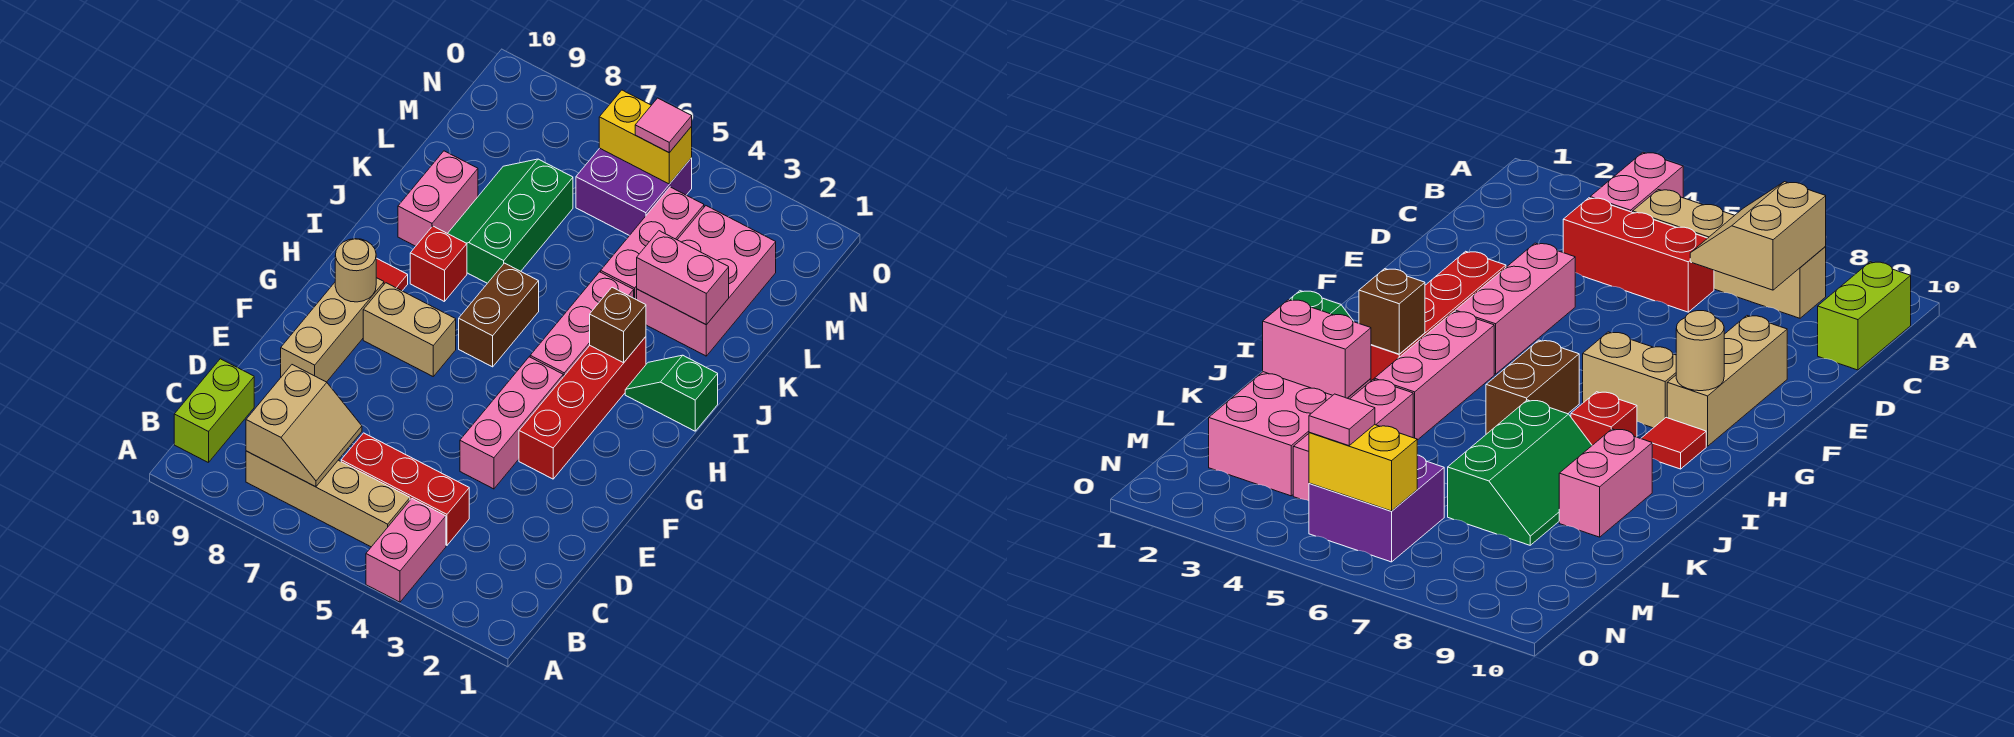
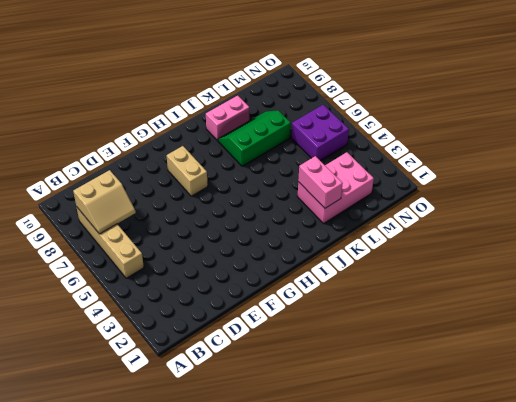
none -> pink 1x2 brick [366,499,446,602]
none -> lime 1x2 brick [174,359,254,463]
none -> red 1x3 brick [341,433,469,545]

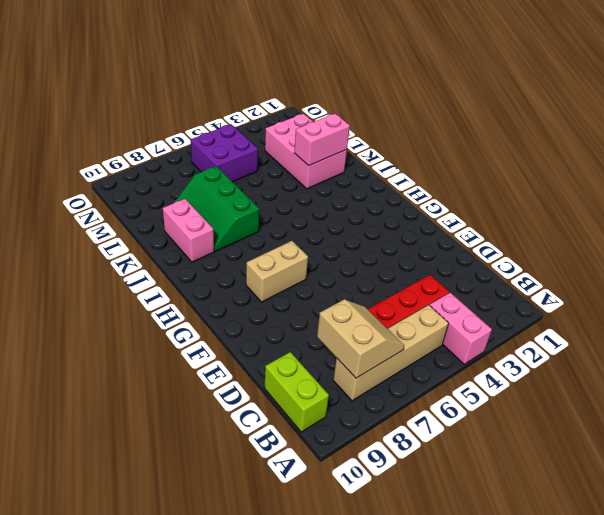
none -> pink 1x3 brick [460,357,563,489]
none -> tan 1x3 brick [281,278,384,382]
none -> red 1x4 brick [519,337,646,479]

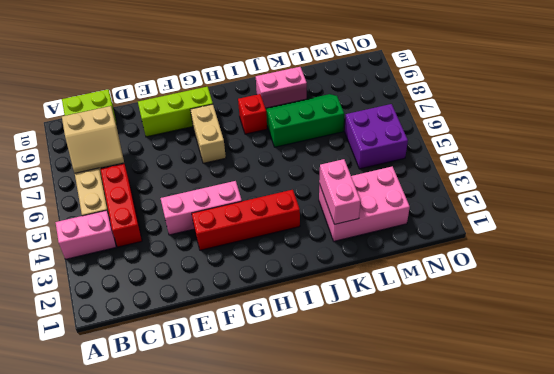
lime 1x3 brick [138,87,213,137] -> tan 1x3 brick [281,278,384,382]
none -> pink 1x3 brick [530,272,634,377]
none -> brown 1x2 brick [459,263,539,367]
none -> red 1x1 tile [376,258,408,291]

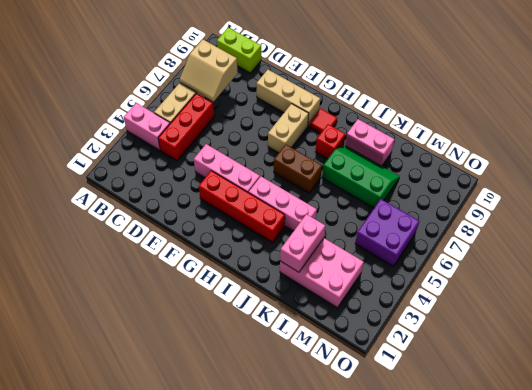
none -> green 1x2 slope [625,355,718,431]
none -> pink 1x3 brick [601,187,704,300]
none -> tan 1x1 round brick [335,239,376,302]

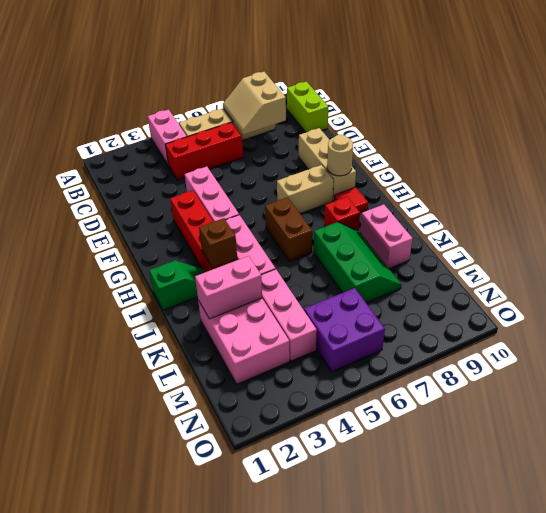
none -> yellow 1x2 brick [599,90,692,184]
none -> pink 1x1 tile [635,98,692,153]

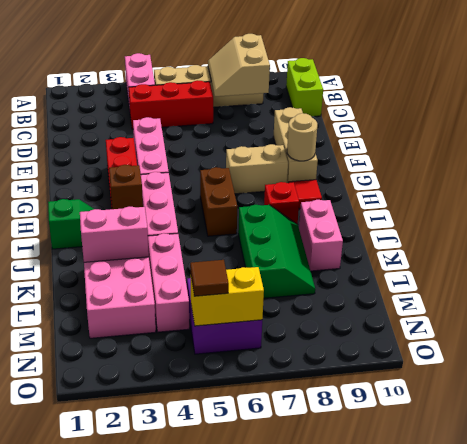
brown 1x1 tile [190,260,229,296] -> pink 1x1 tile [635,98,692,153]

